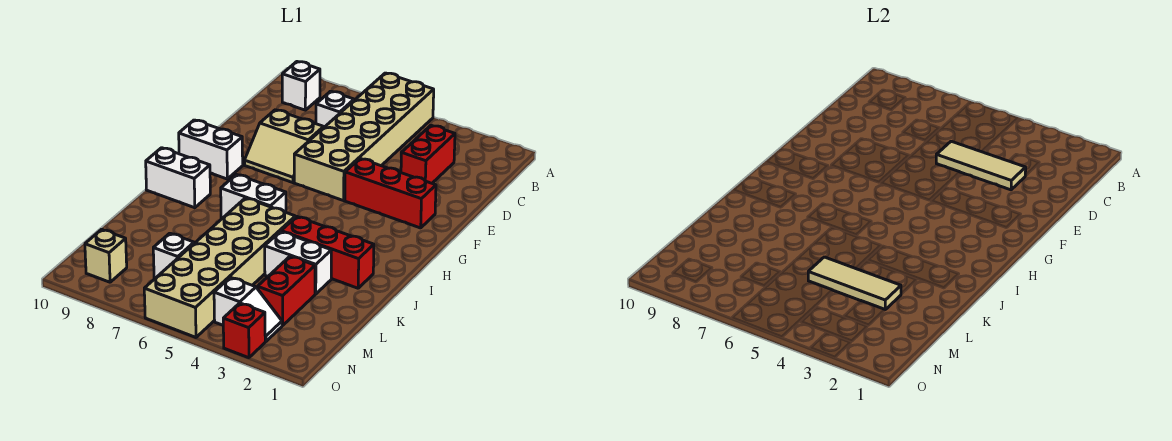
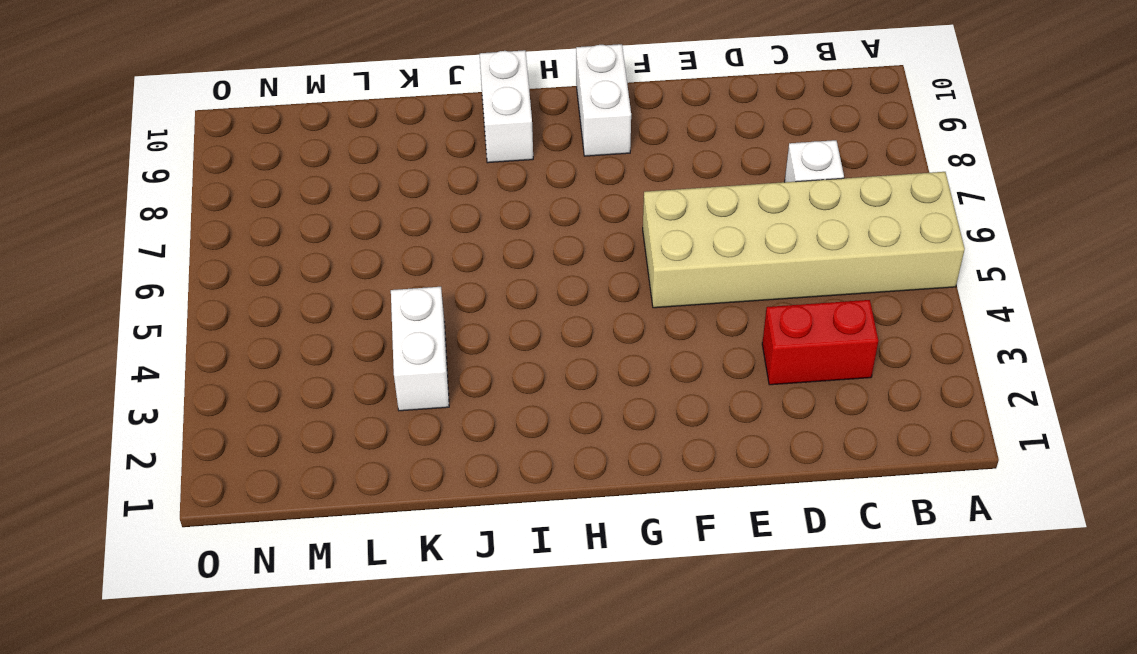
none -> white 1x1 brick [282,62,320,110]
none -> tan 2x2 slope [245,110,324,183]
none -> red 1x3 brick [345,159,436,228]

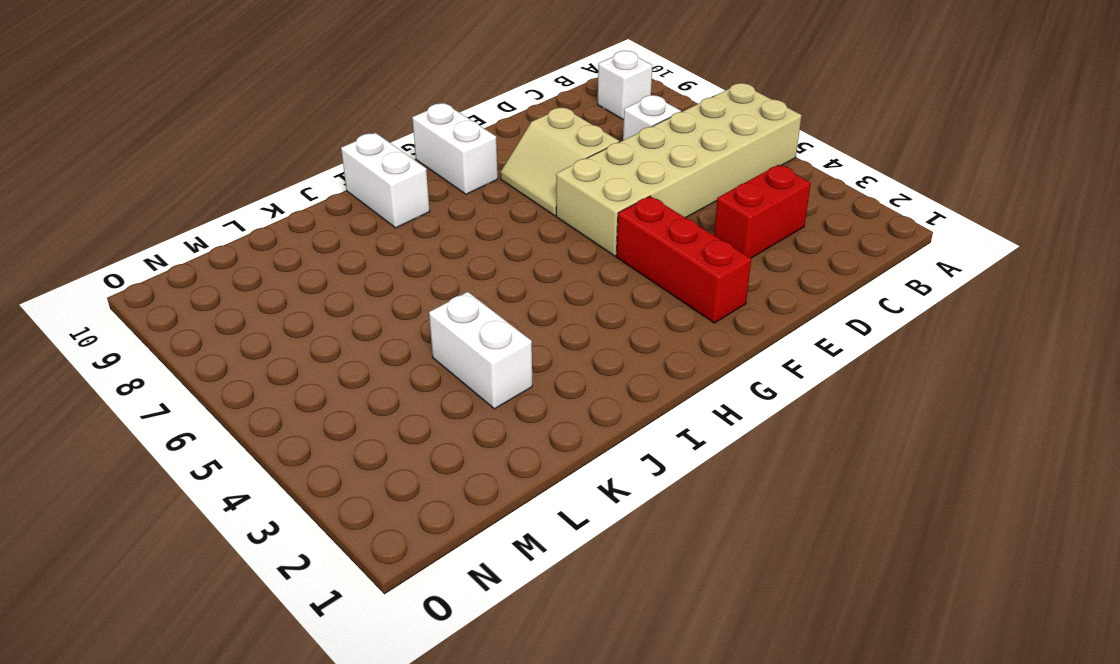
none -> white 1x2 brick [221,174,286,218]
none -> red 1x3 brick [281,217,374,288]
none -> tan 2x6 brick [144,198,295,337]

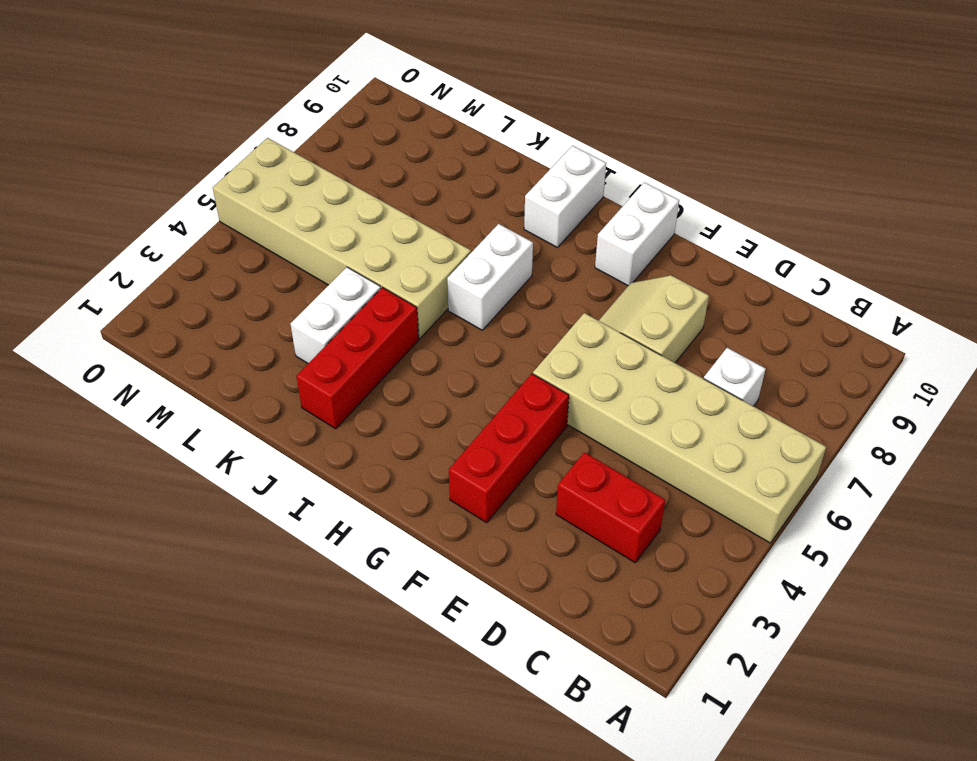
none -> white 1x1 brick [282,62,320,110]
none -> red 1x2 brick [257,256,315,325]
none -> white 1x1 brick [153,233,194,278]

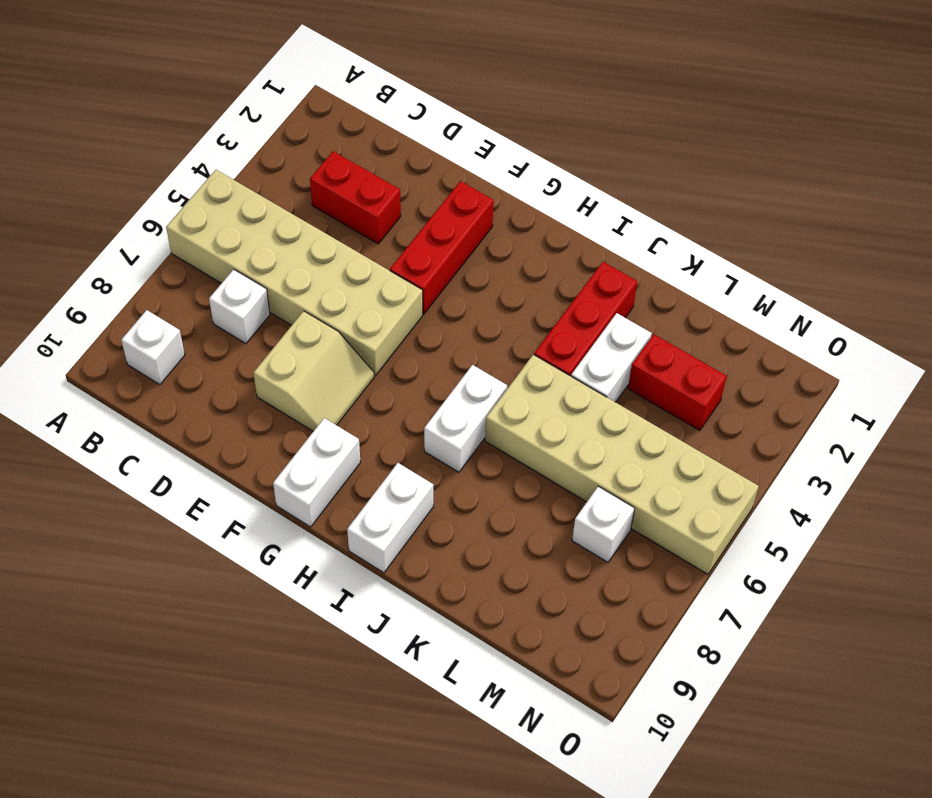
none -> white 1x2 slope [214,277,282,341]
none -> tan 1x1 brick [85,229,127,282]
none -> red 1x1 brick [223,303,265,358]

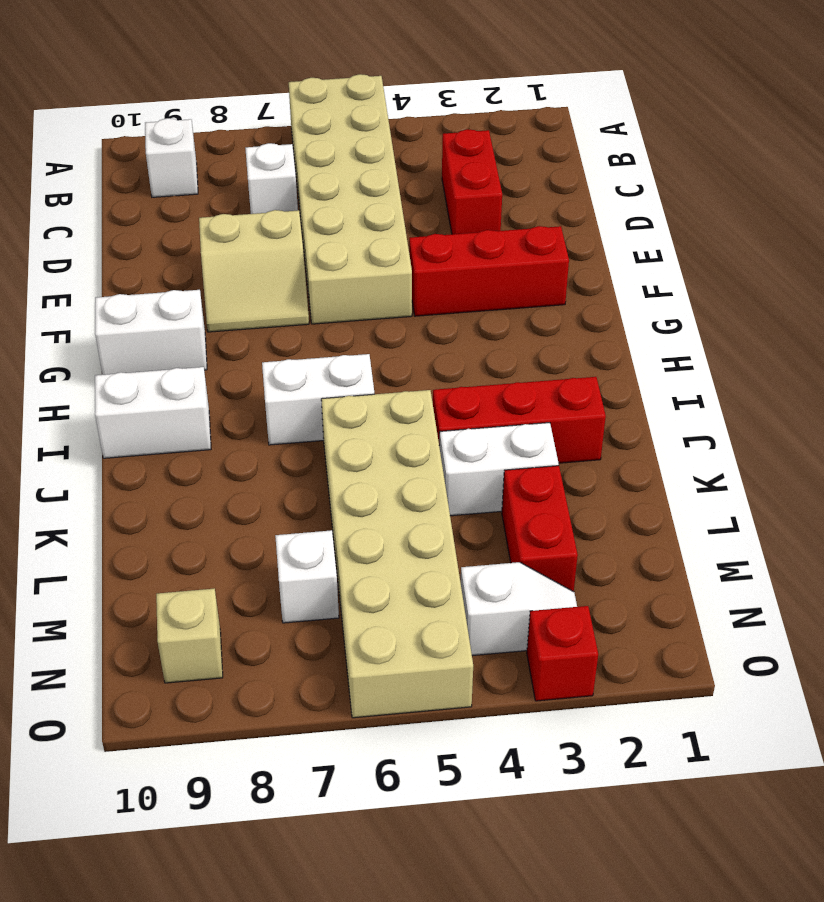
none -> tan 1x3 tile [936,141,1026,190]
none -> tan 1x3 tile [808,257,901,309]

